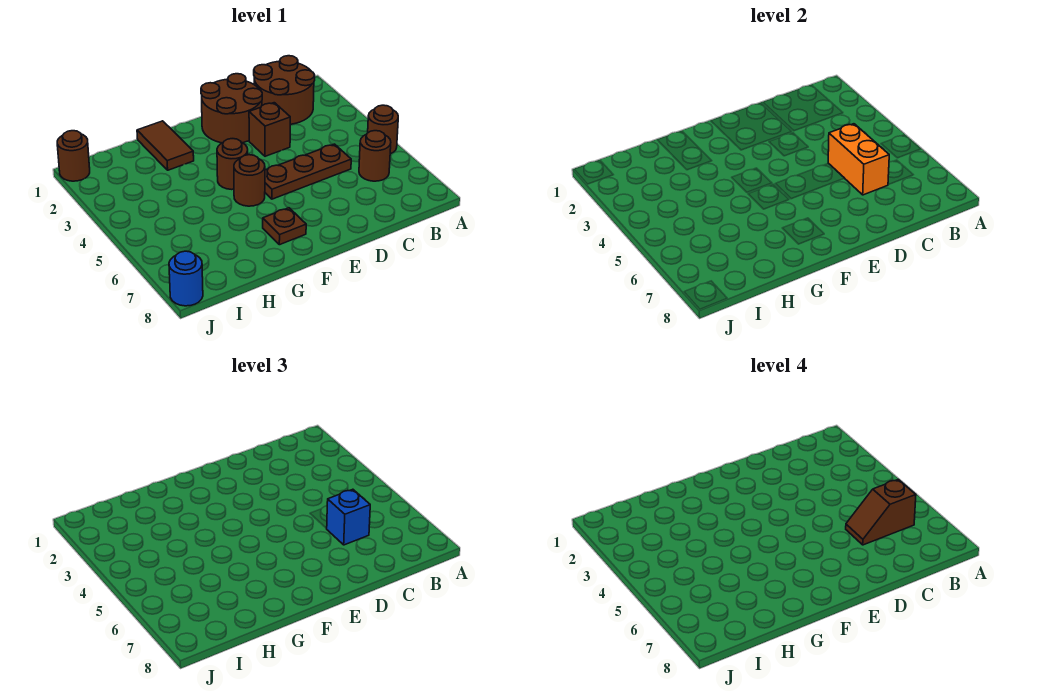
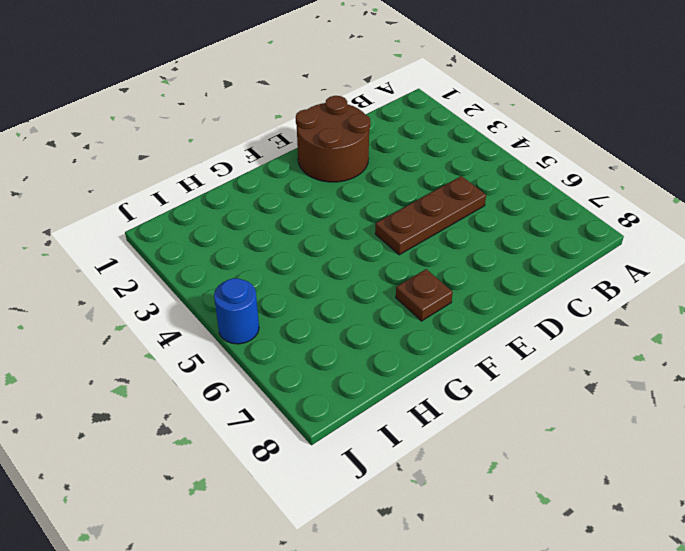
blue 1x1 round brick [214,278,259,344] -> blue 1x1 round brick moved to [169,251,203,306]
none -> brown 1x1 round brick [368,105,398,154]
none -> brown 2x2 round brick [254,56,315,124]
none -> brown 1x1 round brick [359,131,391,181]

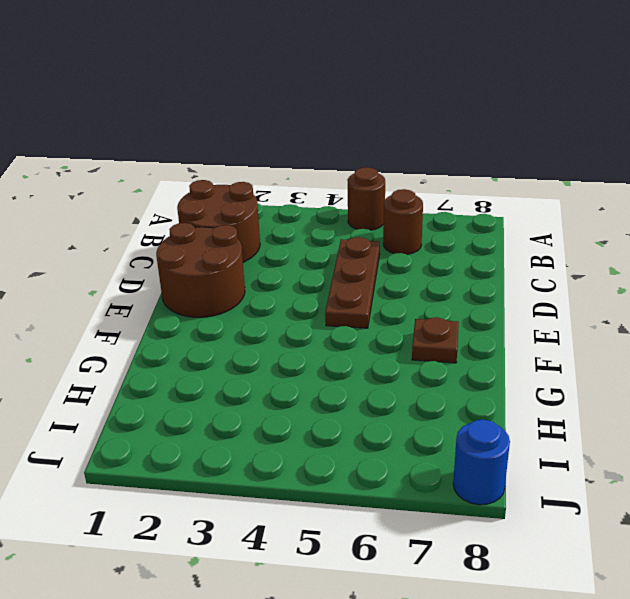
none -> brown 1x1 brick [249,103,290,156]
none -> brown 1x1 round brick [217,139,248,190]
none -> brown 1x1 round brick [234,155,265,206]

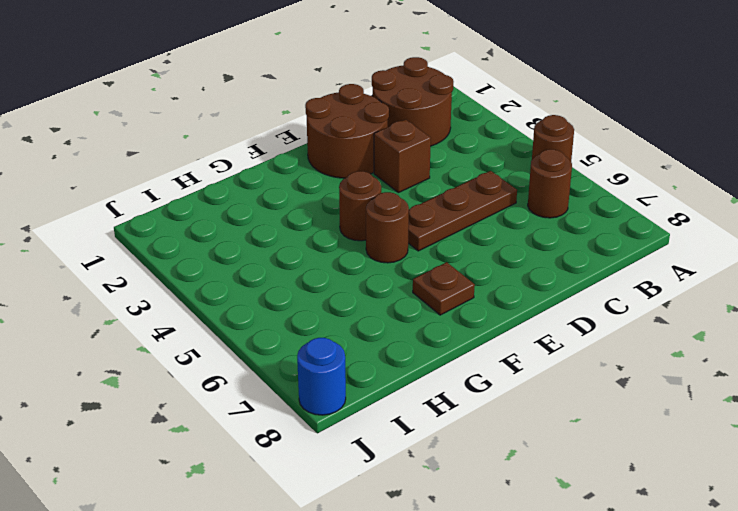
none -> brown 1x2 tile [137,121,194,170]
none -> brown 1x1 round brick [57,131,90,181]
none -> orange 1x2 brick [828,124,889,195]

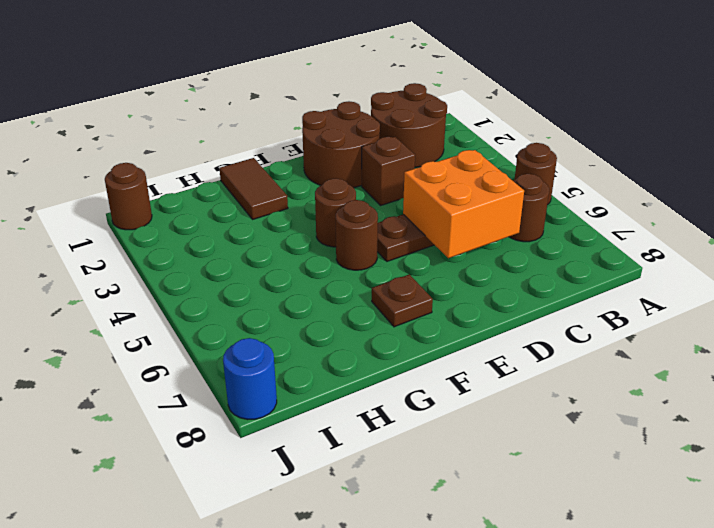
orange 2x2 brick [403,150,524,258] -> orange 1x2 brick [828,124,889,195]
none -> blue 1x1 brick [326,489,370,545]
none -> brown 1x2 slope [846,480,916,545]

